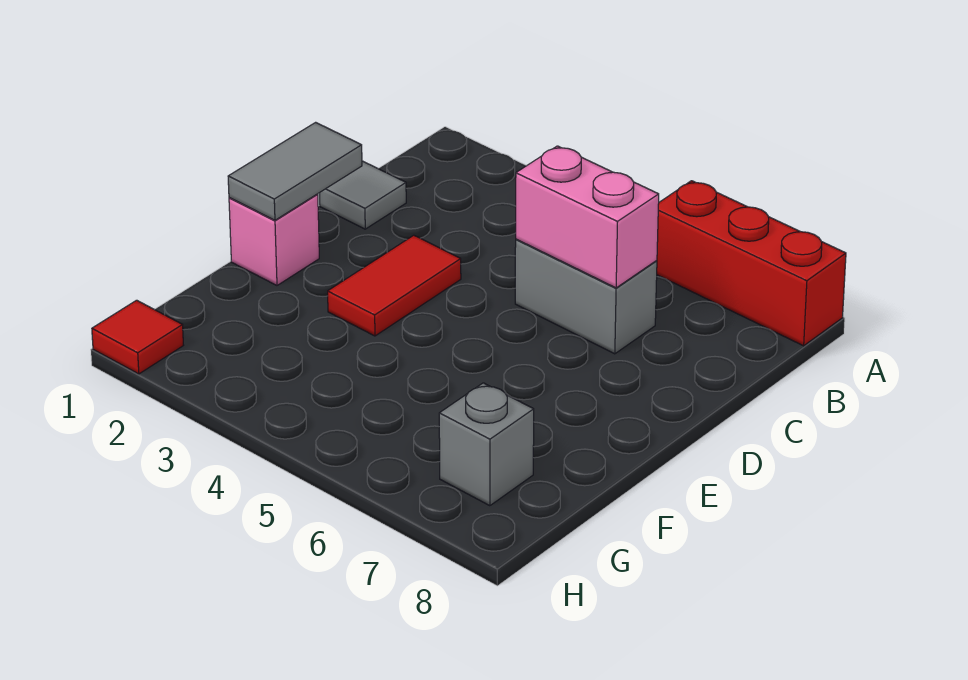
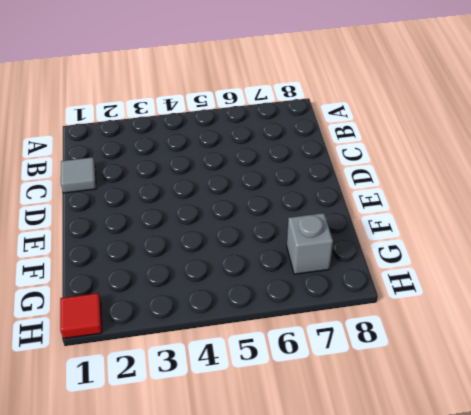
none -> red 1x3 brick [657,181,846,346]
none -> grey 1x2 brick [515,239,657,354]

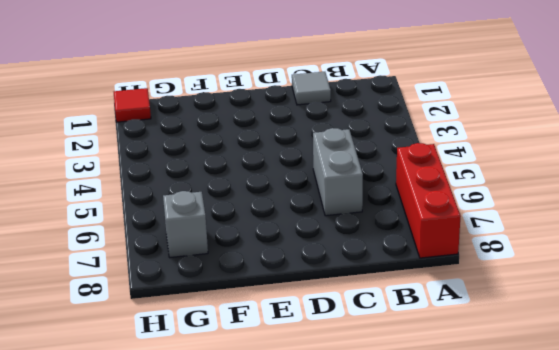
none -> red 1x2 tile [328,235,461,336]
none -> pink 1x1 brick [229,194,319,285]

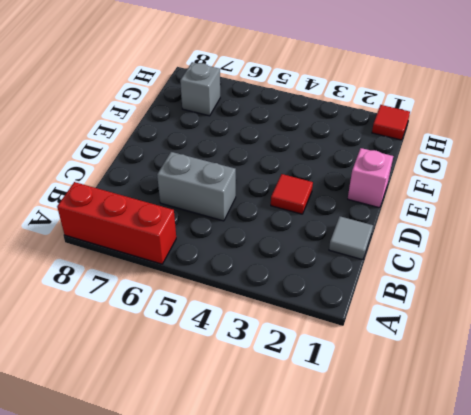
red 1x1 tile [271,174,313,214] -> red 1x2 tile [328,235,461,336]
none -> pink 1x2 brick [516,146,659,288]
none -> grey 1x2 tile [228,122,362,220]

